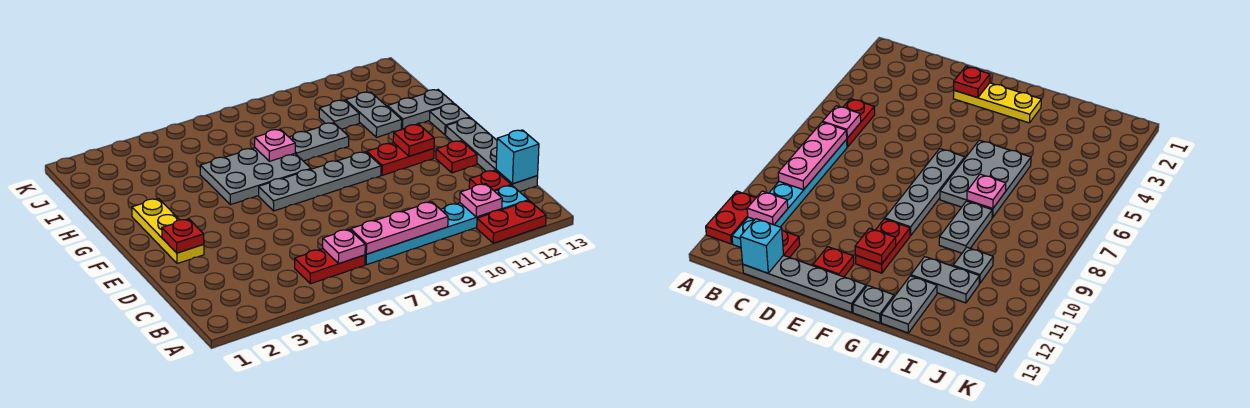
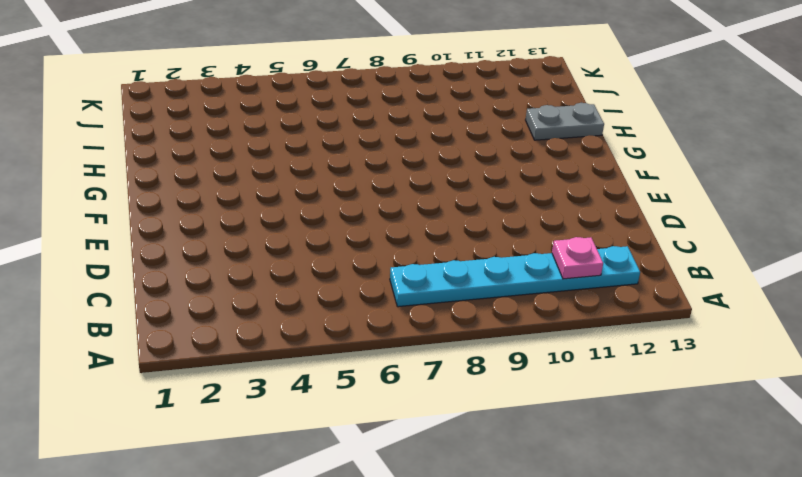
none -> red 1x2 plate [477,201,546,243]
none -> red 1x2 plate [295,249,365,284]
none -> red 1x1 plate [469,170,511,191]

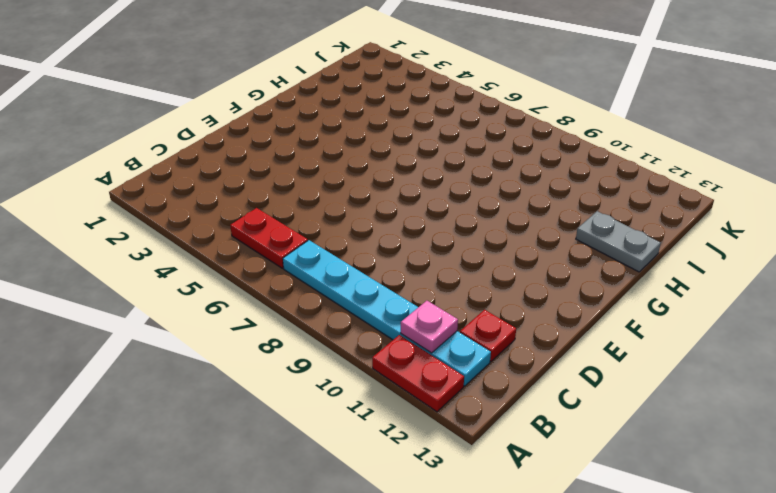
none -> grey 1x4 plate [446,118,538,192]
none -> yellow 1x3 plate [132,198,204,264]
none -> red 1x1 plate [436,141,477,173]

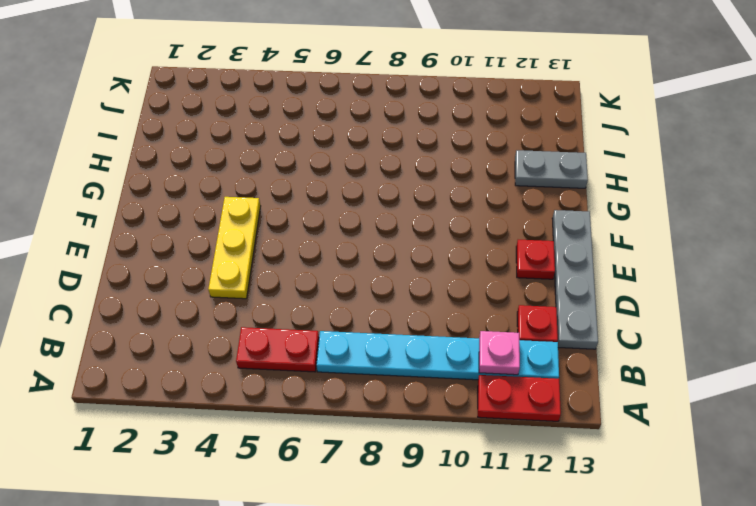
yellow 1x3 plate [208,197,261,299] -> yellow 1x3 plate moved to [132,198,204,264]
none -> grey 1x4 plate [259,152,381,211]
none -> red 1x2 plate [367,143,434,175]
none -> grey 2x3 plate [200,148,311,205]

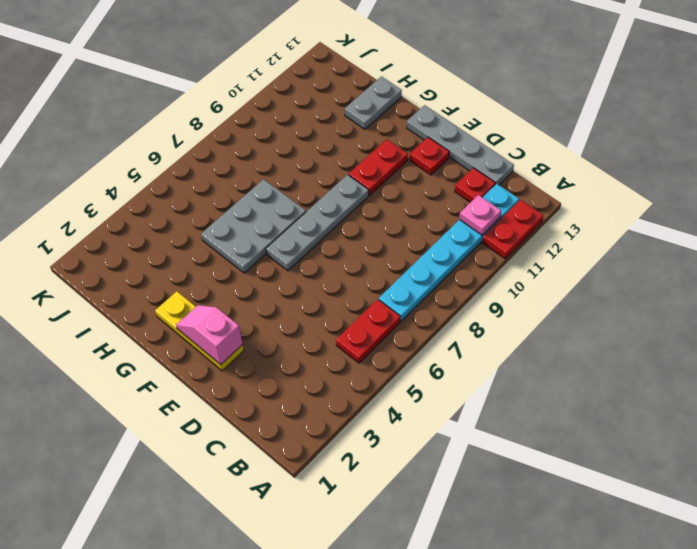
pink 1x2 slope [176,305,243,365] -> red 1x1 plate [162,219,204,253]
none -> grey 1x1 plate [429,104,470,135]
none -> grey 1x2 plate [289,123,349,161]
none -> grey 1x2 plate [346,92,402,137]

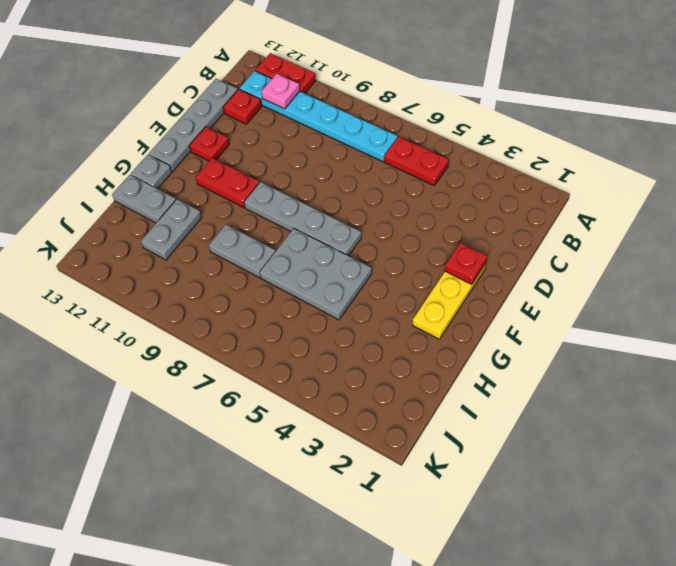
none -> grey 1x1 plate [319,100,359,129]
none -> pink 1x1 plate [323,229,365,264]
none -> pink 1x3 plate [351,202,448,254]

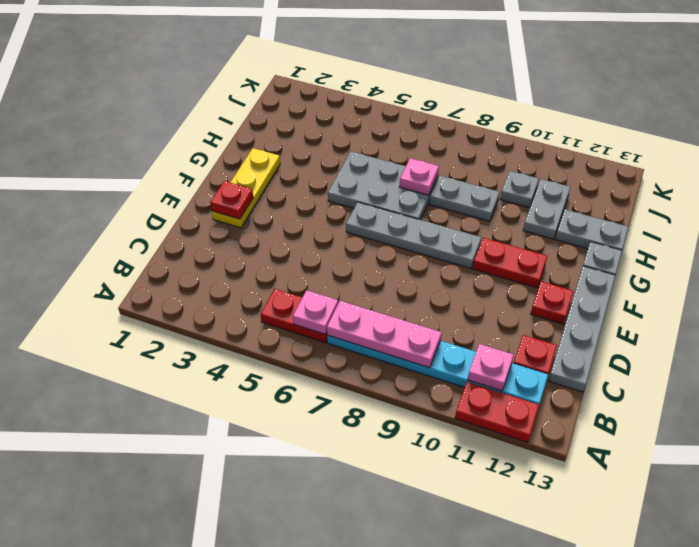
none -> cyan 1x1 brick [496,130,539,184]
none -> red 1x1 plate [393,124,434,156]

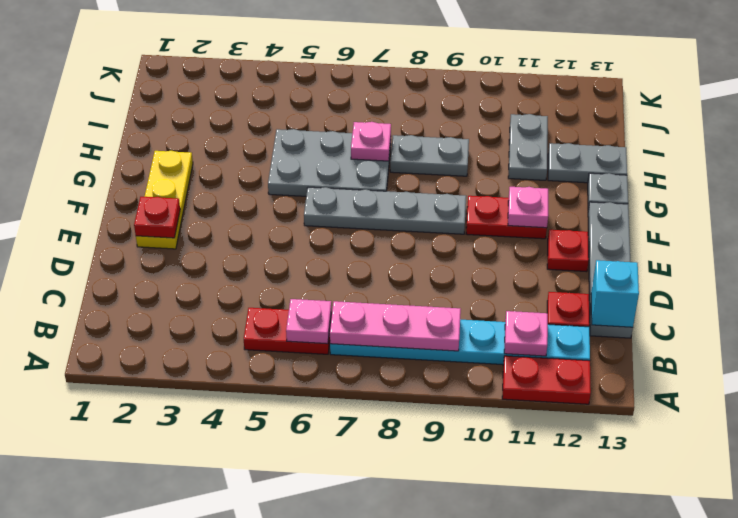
pink 1x1 plate [508,187,548,228] -> red 1x1 plate [393,124,434,156]
none -> grey 1x1 plate [319,100,359,129]

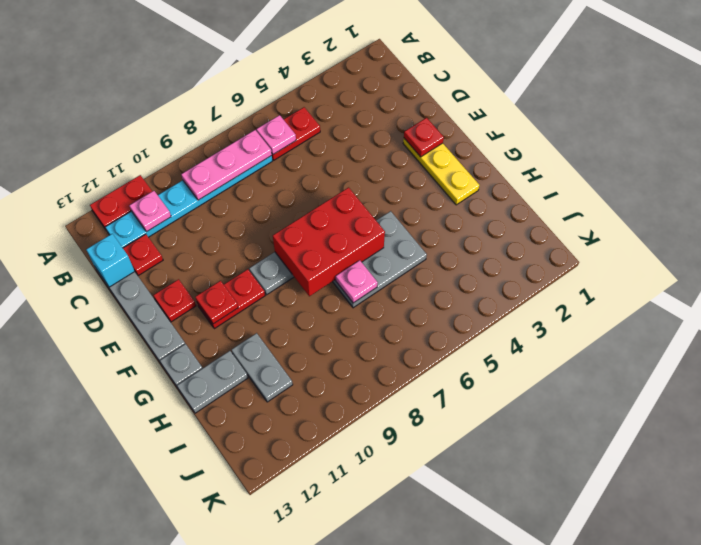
red 2x3 brick [273,187,385,296] -> none
none -> grey 1x2 plate [289,123,349,161]
none -> grey 1x1 plate [319,100,359,129]

